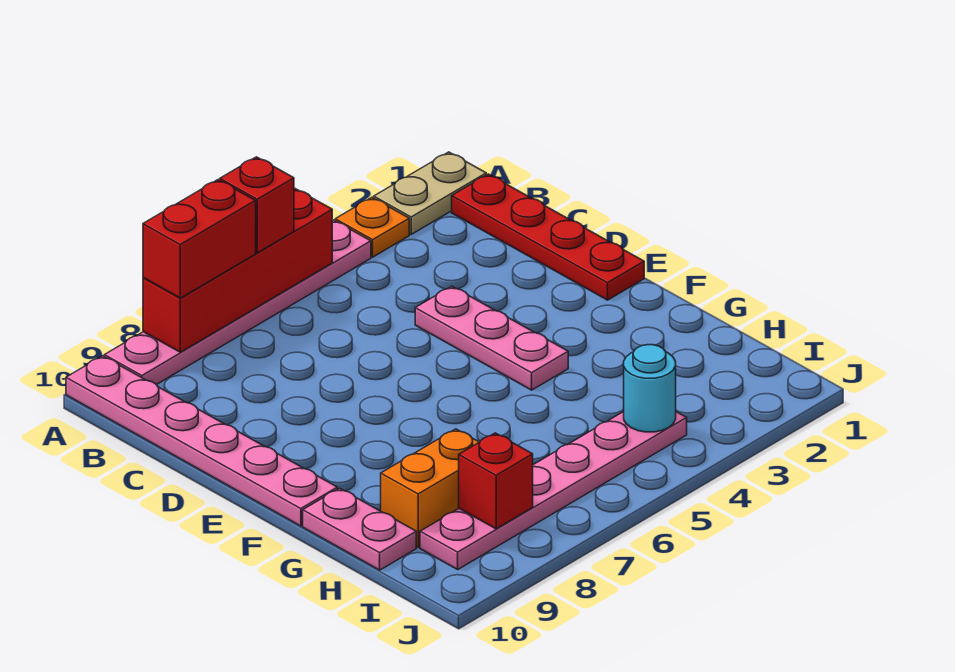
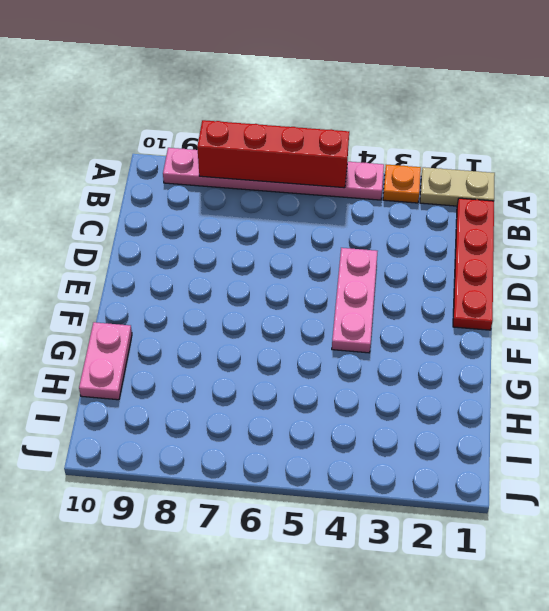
none -> pink 1x6 plate [66,356,337,526]
none -> orange 1x2 brick [381,429,479,547]
none -> pink 1x6 plate [420,412,687,569]

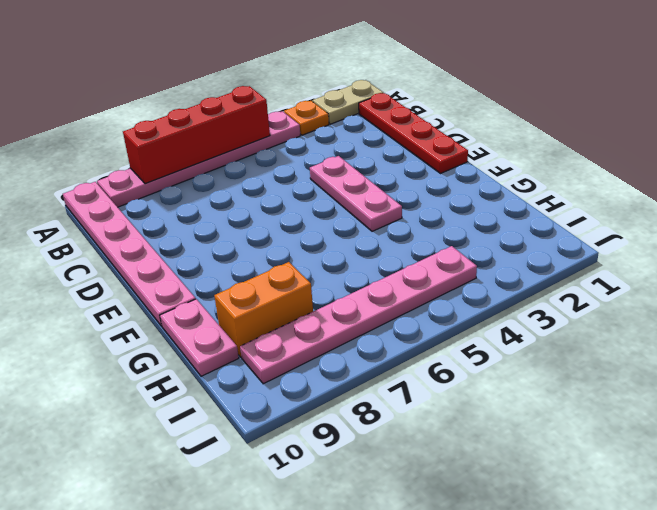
none -> cyan 1x1 round brick [624,345,676,432]
none -> red 1x1 brick [459,433,533,529]
none -> red 1x1 brick [220,157,294,253]

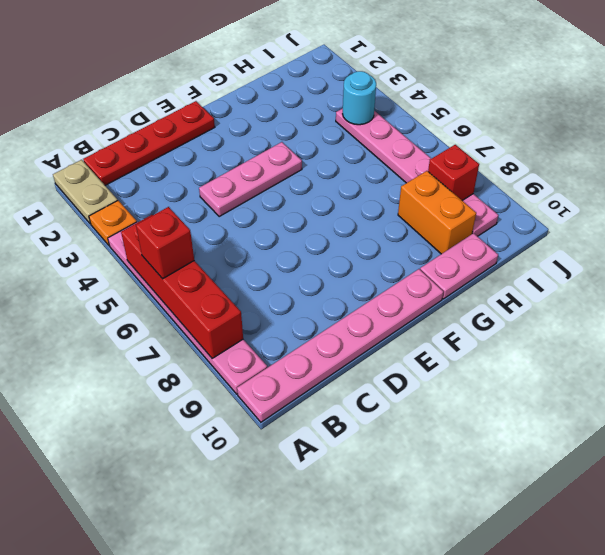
none -> red 1x2 brick [143,180,256,298]

